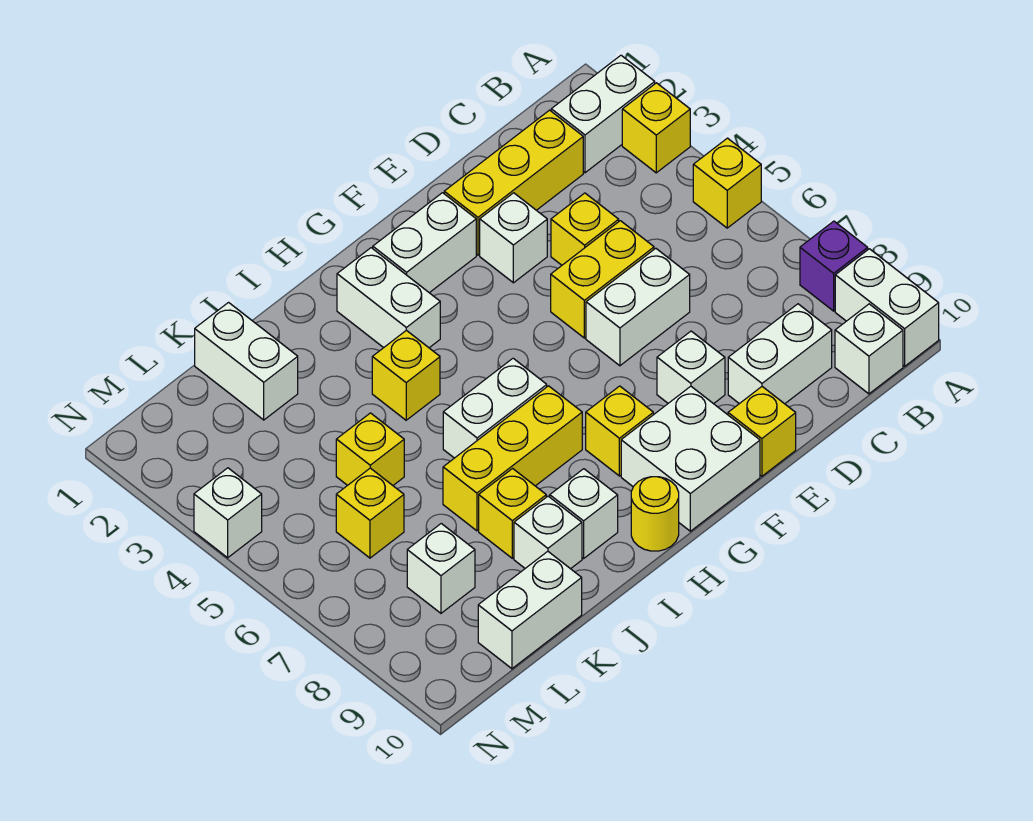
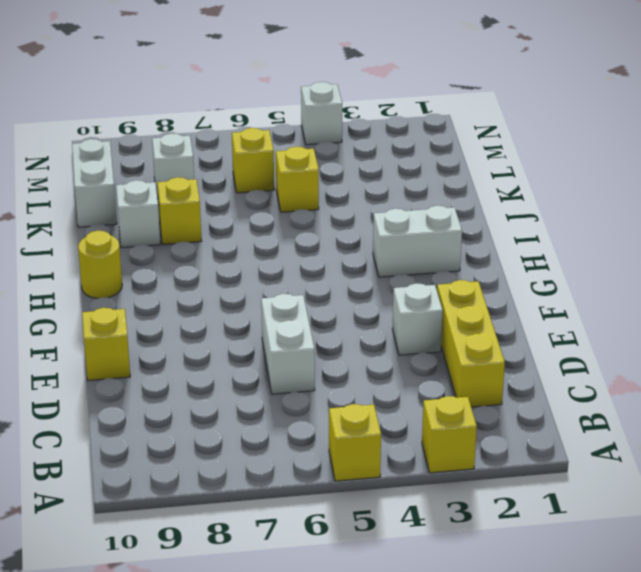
none -> white 1x2 brick [551,55,655,173]
none -> purple 1x1 brick [800,221,868,311]
none -> white 1x2 brick [835,249,939,366]
none -> white 1x1 brick [835,304,903,394]

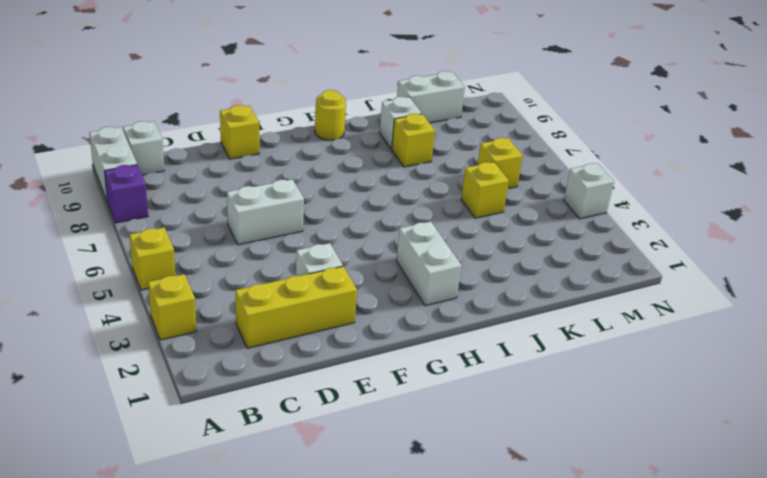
none -> white 1x2 brick [551,55,655,173]
none -> white 1x2 brick [728,304,832,404]
none -> yellow 1x1 brick [551,193,619,265]
none -> yellow 1x2 brick [551,221,654,338]

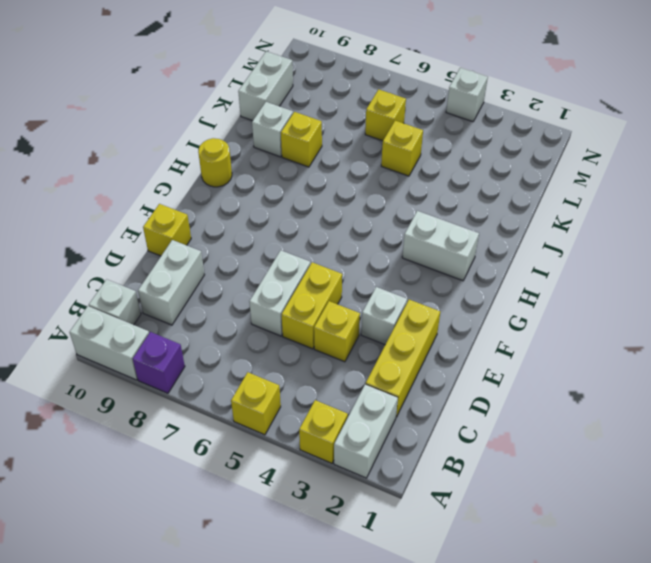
none -> white 1x1 brick [657,331,725,404]
none -> white 1x2 brick [373,193,476,293]
none -> white 2x2 brick [621,386,760,531]
none -> yellow 1x1 brick [586,386,653,476]

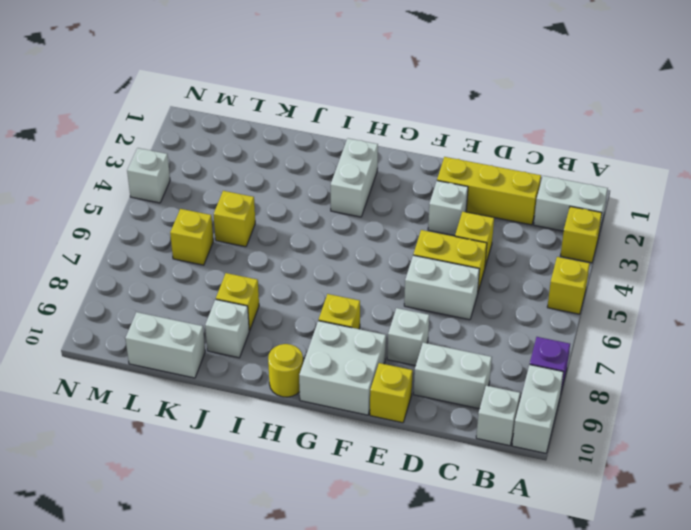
none -> white 1x2 brick [373,193,476,293]
none -> white 1x2 brick [443,358,547,458]
none -> yellow 1x3 brick [443,386,582,531]
none -> yellow 1x1 brick [372,330,440,420]

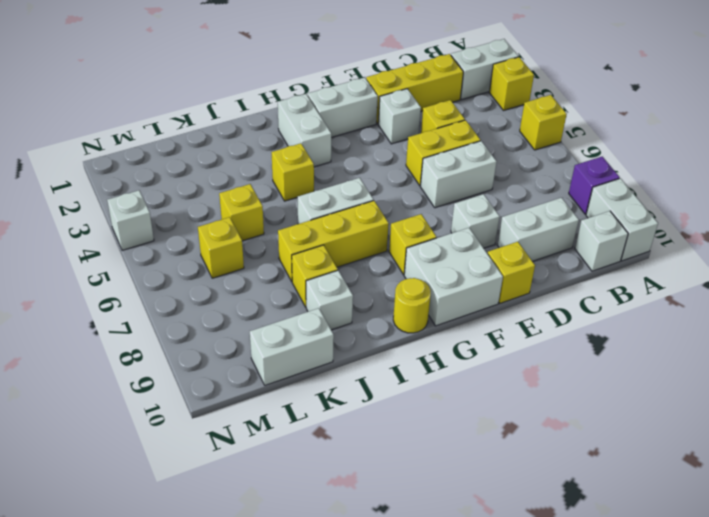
none -> white 1x1 brick [550,469,618,559]
none -> white 1x2 brick [195,303,298,420]
none -> white 1x1 brick [407,524,475,613]

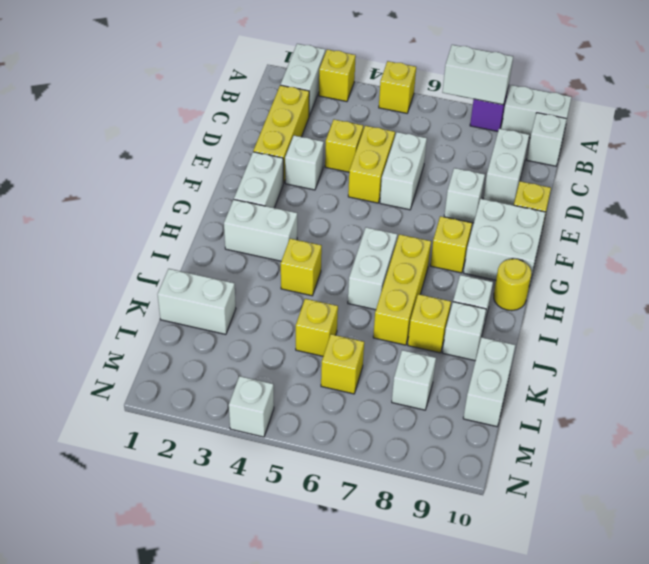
white 1x2 brick [442,45,513,105] -> none

